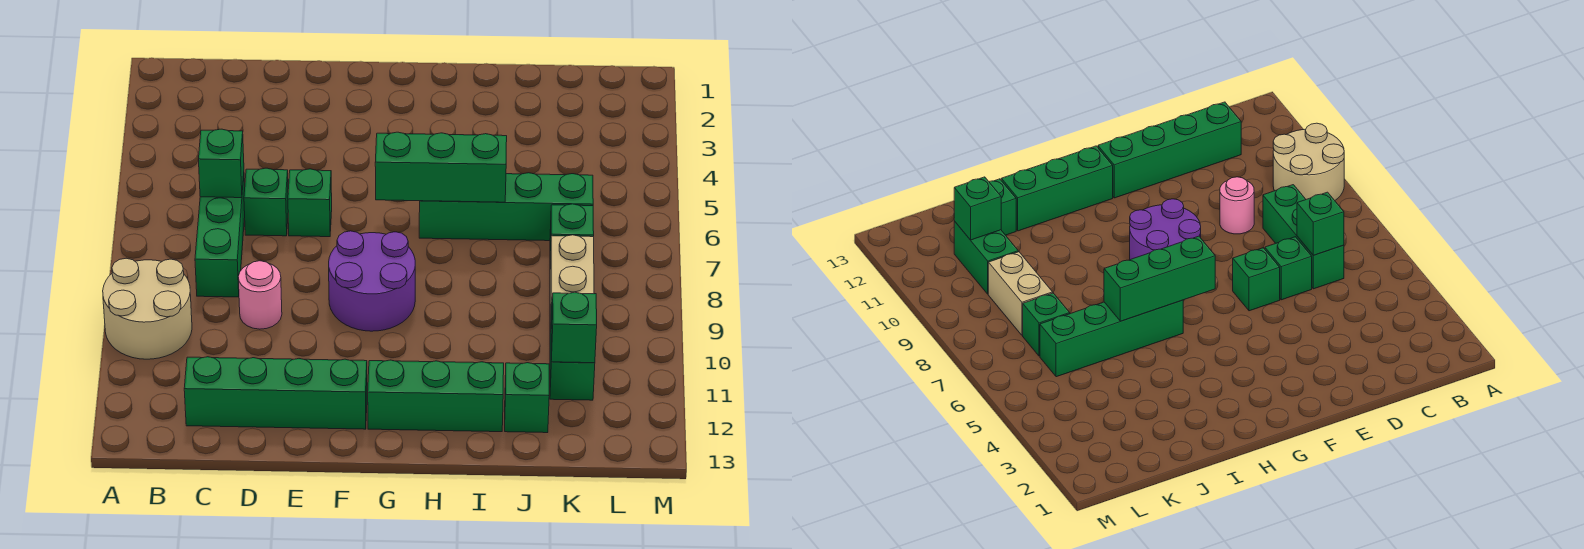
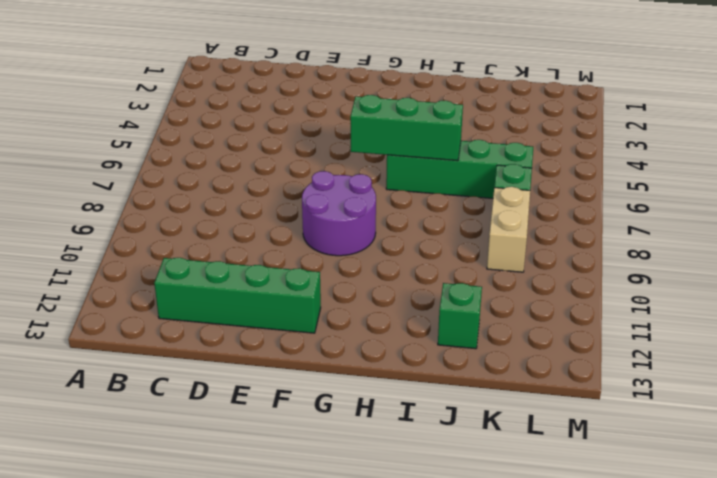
none -> tan 2x2 round brick [103,258,192,359]
none -> green 1x3 brick [195,176,245,297]
none -> green 1x1 brick [244,168,288,236]

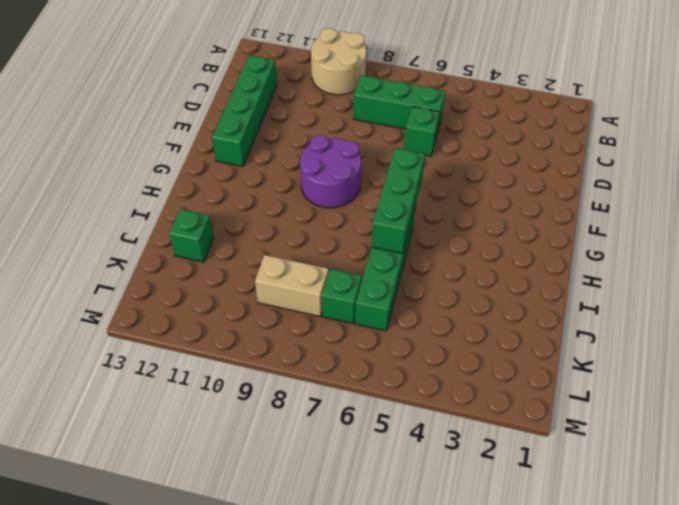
none -> pink 1x1 round brick [238,261,282,329]
none -> green 1x1 brick [288,169,332,237]
none -> green 1x3 brick [368,360,504,432]

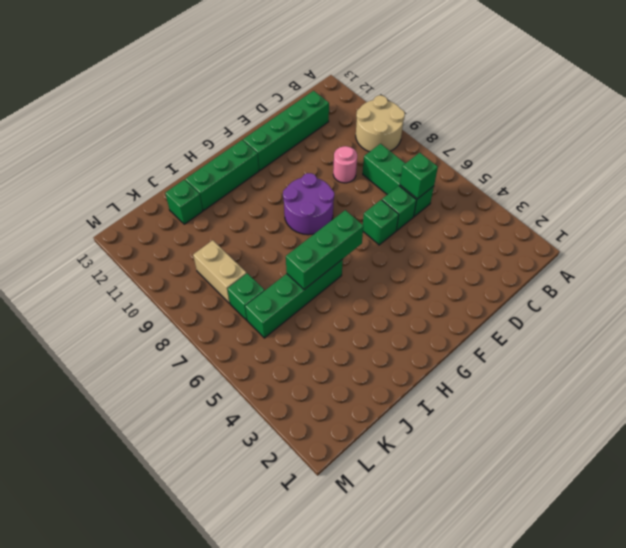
none -> green 1x2 brick [550,299,595,400]
none -> green 1x1 brick [551,292,597,363]

